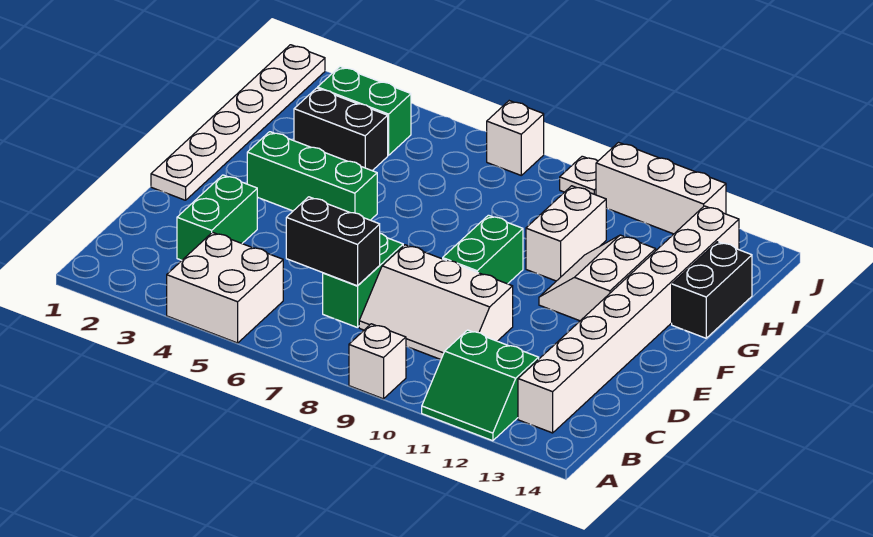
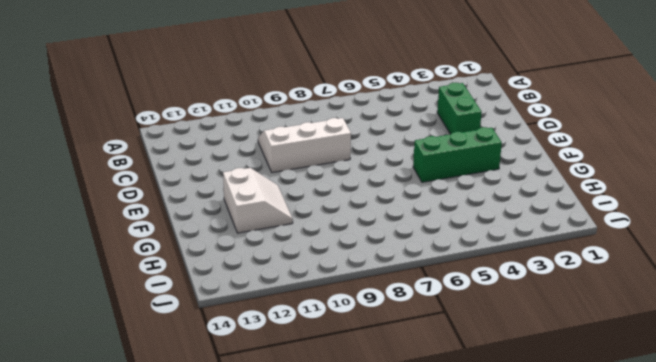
none -> white 2x2 brick [167,232,283,343]
none -> white 1x1 brick [349,324,406,399]
none -> green 2x2 slope [422,330,539,441]

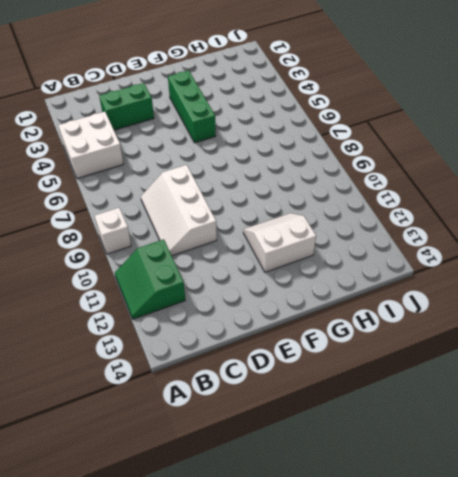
none -> white 1x8 brick [518,206,739,433]
none -> green 1x2 brick [323,234,403,328]
none -> white 1x6 plate [151,45,325,200]

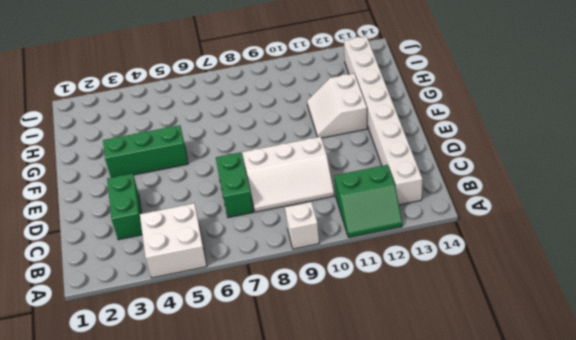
none -> white 1x6 plate [151,45,325,200]
none -> green 1x2 brick [443,215,523,284]
none -> white 1x2 brick [526,186,607,281]

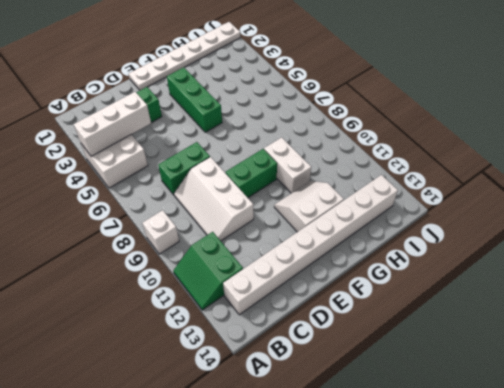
white 1x3 brick [74,92,151,156] -> white 1x3 brick turned to [596,142,726,234]
white 1x2 brick [264,137,311,193] -> white 1x2 brick turned to [526,186,607,281]
none -> black 1x2 brick [672,242,752,338]
none -> black 1x2 brick [294,88,388,171]
none -> green 1x2 brick [318,67,411,155]

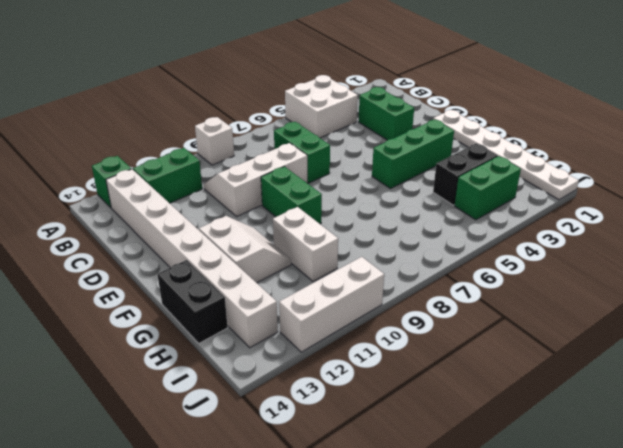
green 1x1 brick [92,156,131,208] -> none
none -> white 1x1 brick [487,101,544,175]
none -> white 1x1 plate [560,156,598,195]
none -> black 1x2 brick [286,197,380,286]

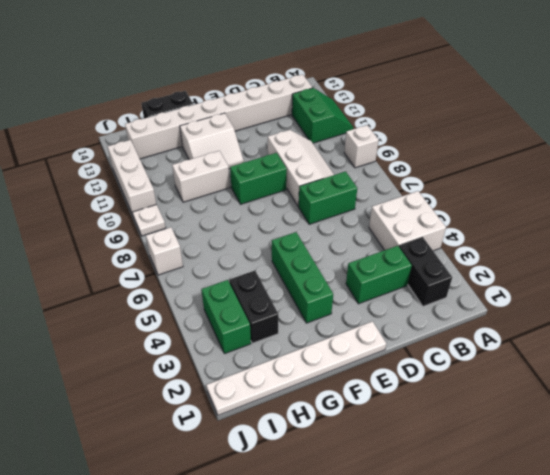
black 1x2 brick [399,237,452,306] -> black 1x2 brick moved to [286,197,380,286]

